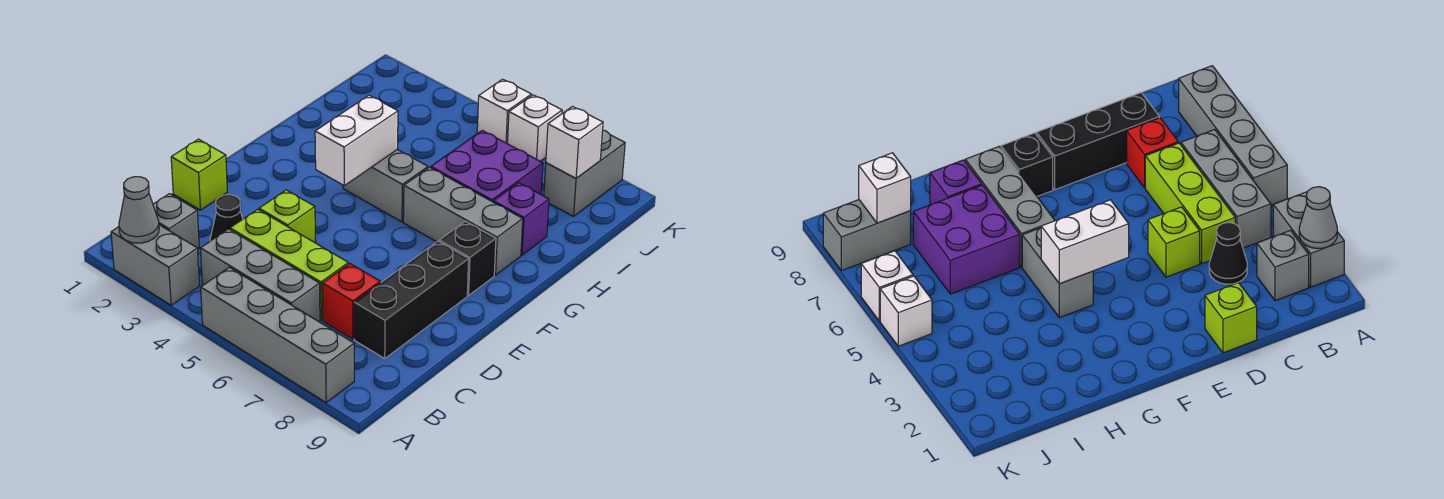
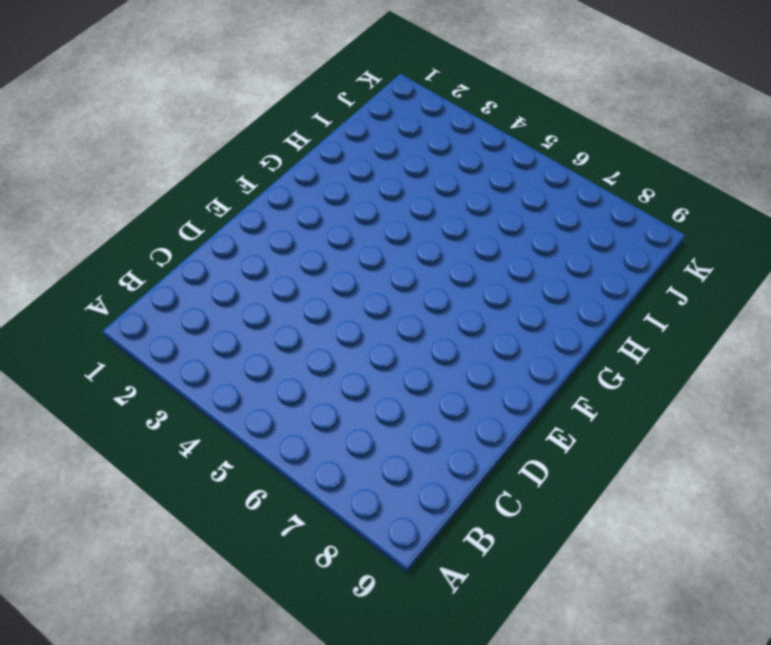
none -> grey 1x2 brick [111,225,199,305]
none -> grey 1x4 brick [201,267,354,403]
none -> grey 1x1 brick [153,194,199,249]

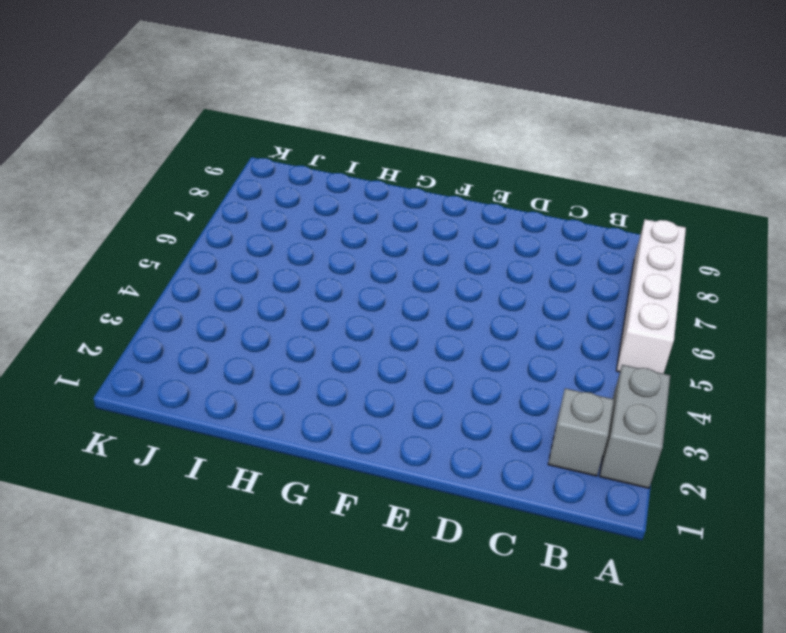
white 1x4 brick [616,219,686,374] -> grey 1x4 brick [201,267,354,403]
none -> grey 1x3 brick [200,229,320,322]
none -> black 1x1 cone [210,195,243,241]
none -> lime 1x3 brick [230,209,348,320]

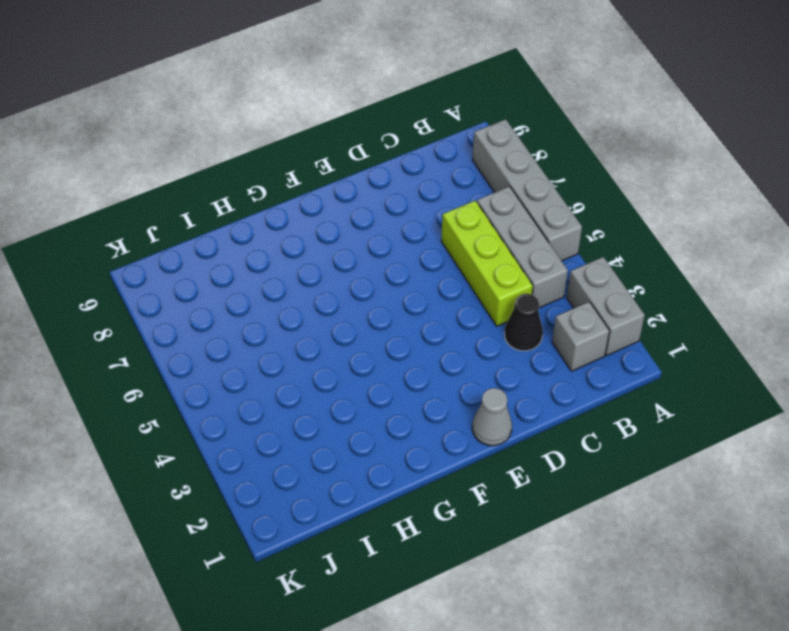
grey 1x1 cone [472,388,512,446] -> grey 1x1 cone moved to [119,177,159,243]
none -> red 1x1 brick [322,264,380,339]
none -> black 1x3 brick [354,241,469,358]
none -> lime 1x1 brick [171,139,227,210]

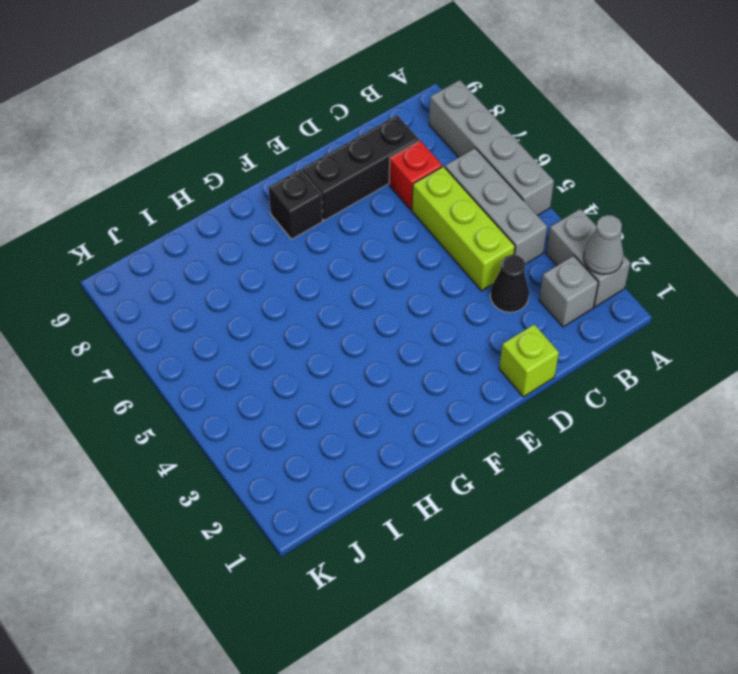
none -> lime 1x1 brick [259,190,316,243]
none -> grey 1x2 brick [343,150,428,222]
none -> grey 1x3 brick [403,167,523,275]

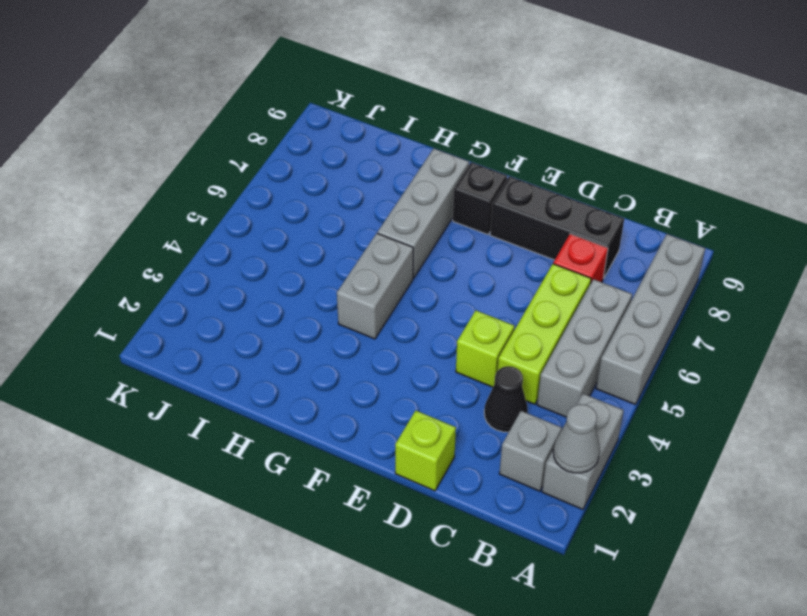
none -> purple 2x2 brick [431,131,543,202]
none -> purple 1x1 brick [493,183,549,255]
none -> grey 1x2 brick [544,130,625,216]

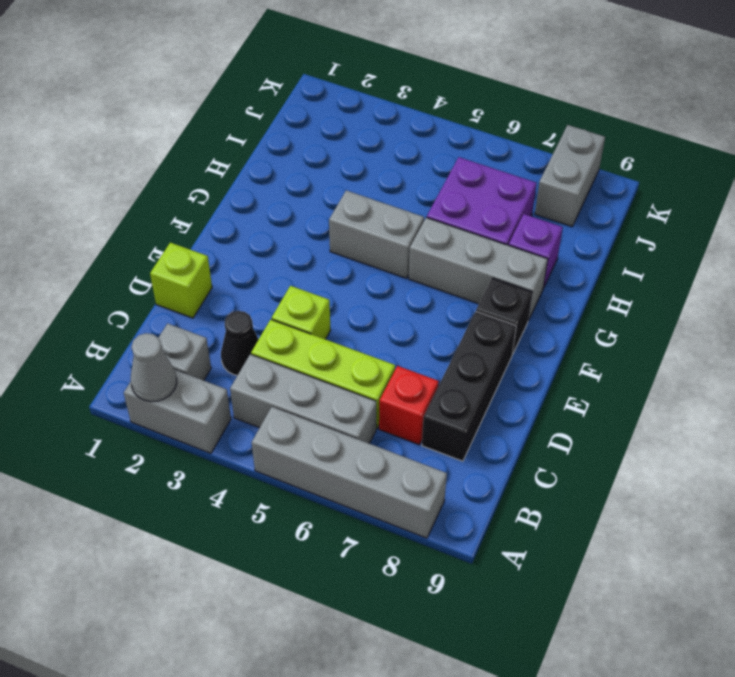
none -> white 1x1 brick [477,79,531,144]
none -> white 1x1 brick [508,95,562,161]
none -> white 1x2 brick [315,95,398,186]

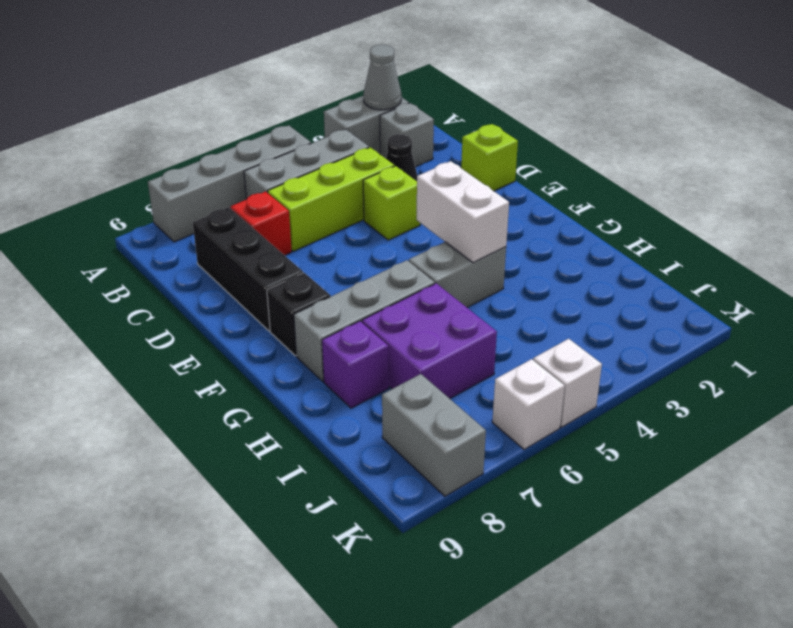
none -> white 1x1 brick [546,107,603,178]

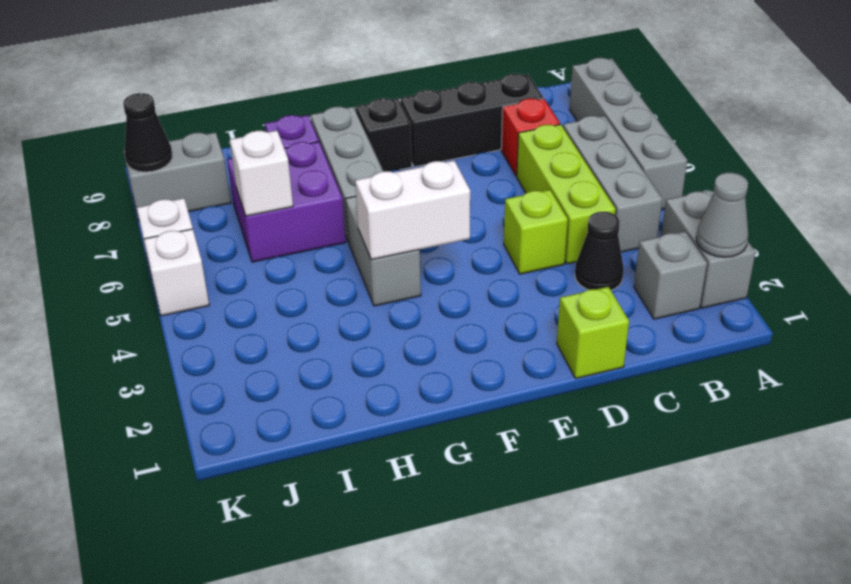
white 1x1 brick [230,131,293,216] -> white 1x1 brick moved to [546,107,603,178]
black 1x1 cone [123,93,172,172] -> none

